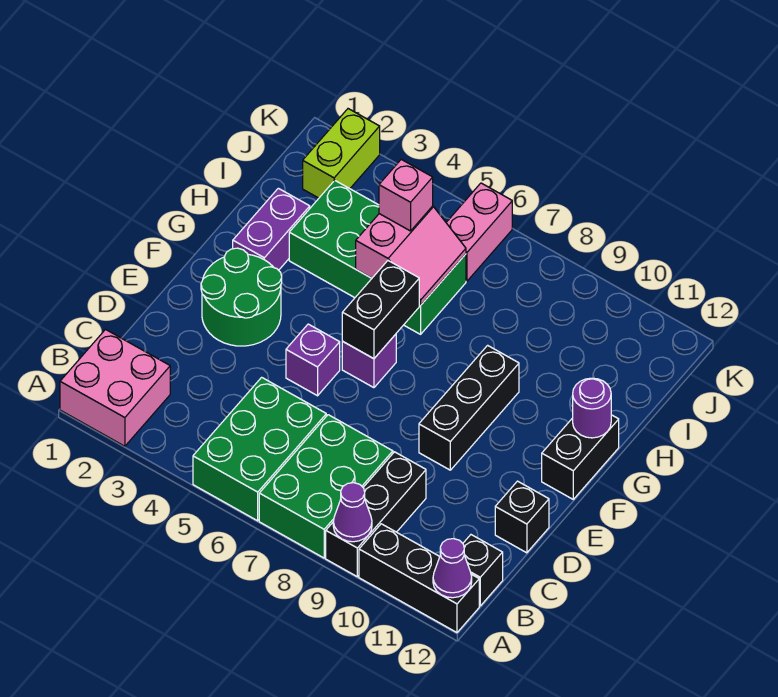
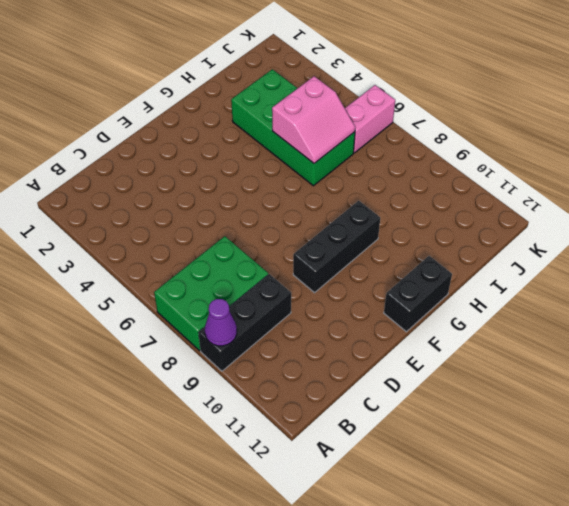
none -> pink 2x2 brick [60,330,170,446]
none -> green 2x3 brick [193,377,326,521]
none -> black 1x3 brick [359,524,479,633]

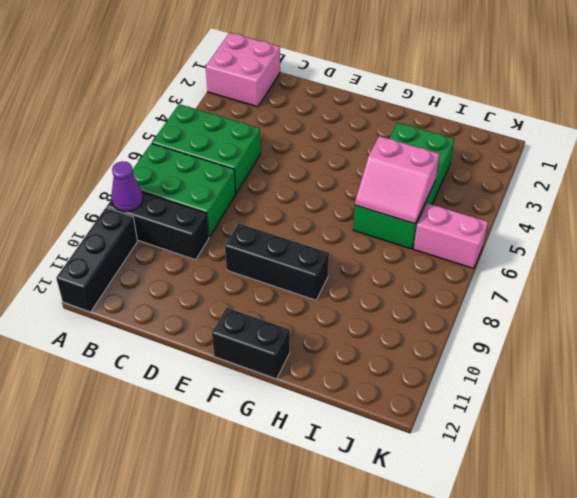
none -> black 1x1 brick [463,535,503,606]
none -> black 1x1 brick [495,481,549,553]
none -> green 2x2 round brick [201,248,282,346]

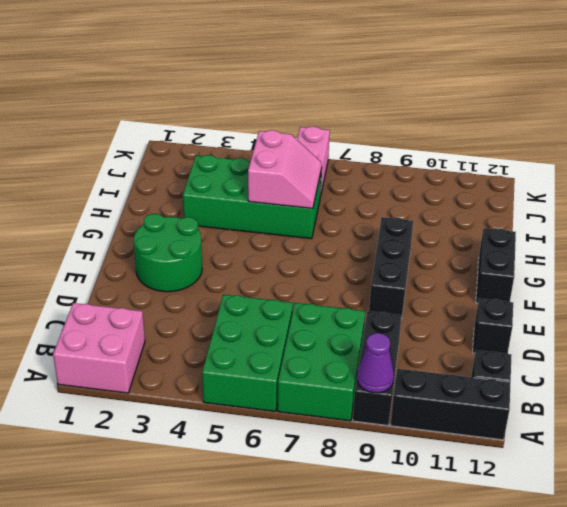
none -> purple 1x1 brick [286,324,340,396]
none -> purple 1x1 brick [342,334,396,388]
none -> purple 1x2 brick [233,188,310,270]

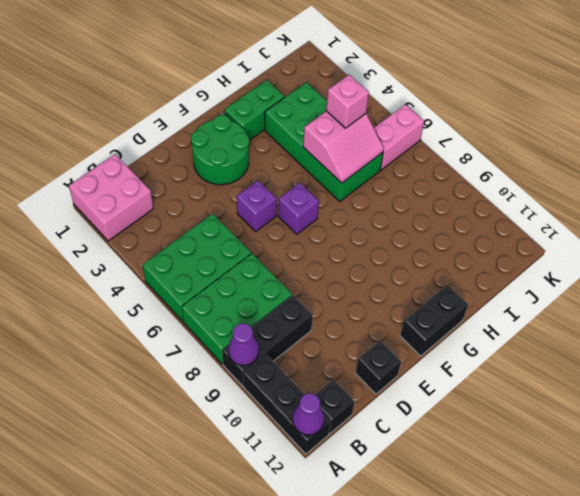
green 1x2 brick [225,80,284,140] -> purple 1x2 brick [233,188,310,270]
none -> black 1x3 brick [419,345,519,470]
none -> lime 1x2 brick [303,109,380,198]
none -> black 1x2 brick [342,261,419,359]

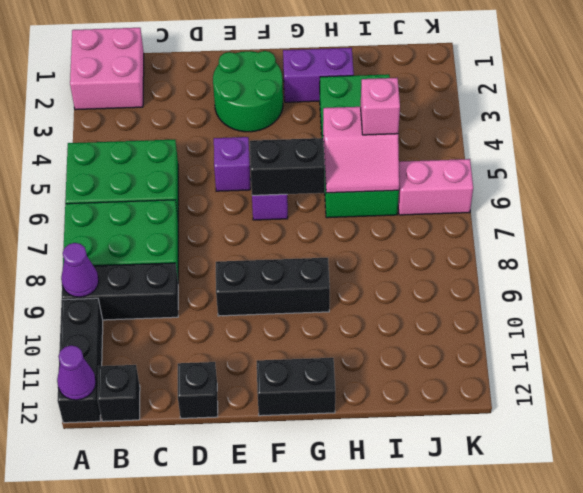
none -> lime 1x2 brick [303,109,380,198]
none -> purple 1x1 round brick [573,378,611,438]

